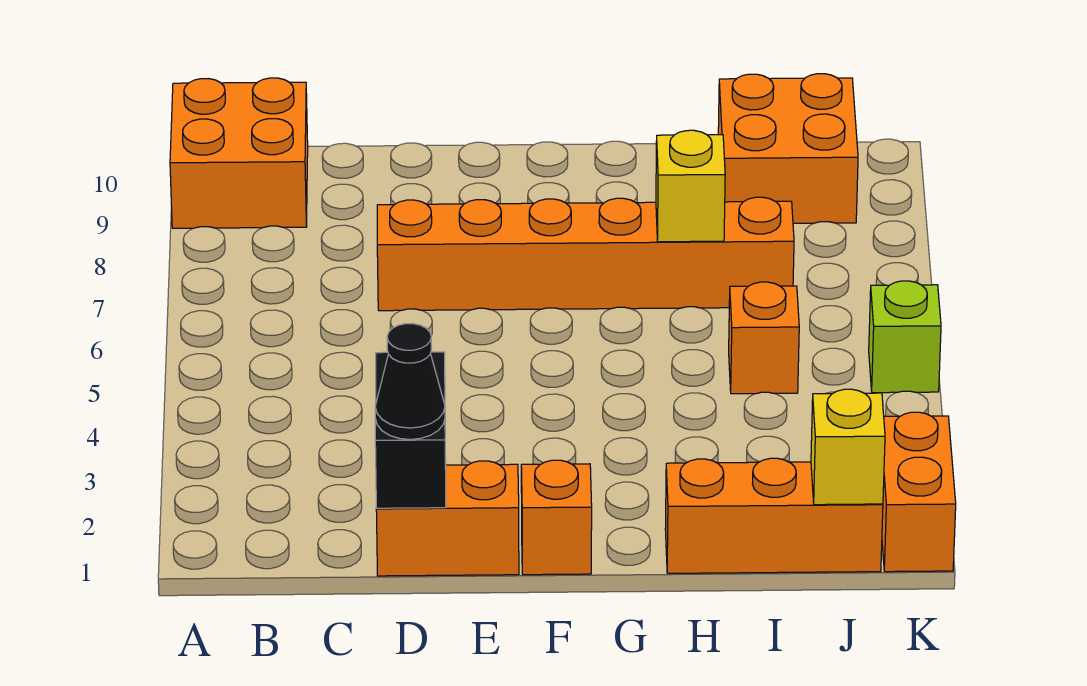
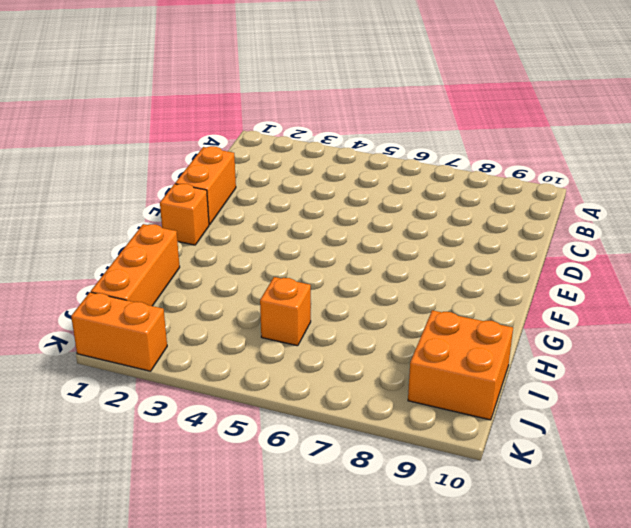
none -> orange 2x2 brick [170,78,308,228]
none -> orange 1x6 brick [377,197,794,311]
none -> lime 1x1 brick [869,281,941,393]

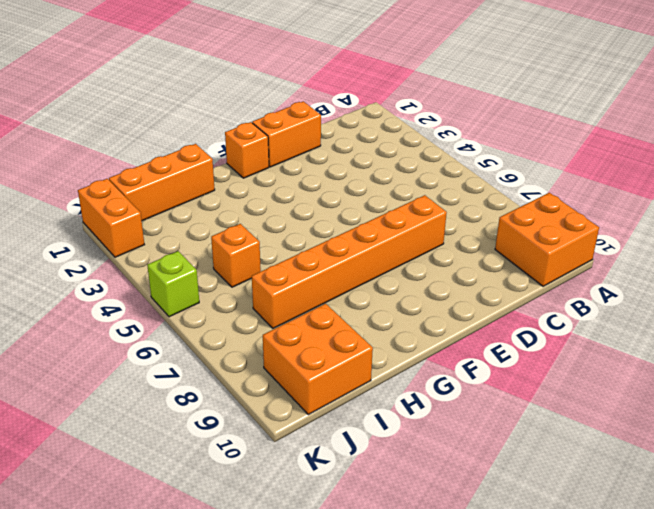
none -> black 1x2 brick [375,352,446,508]
none -> yellow 1x1 brick [656,130,725,242]
none -> yellow 1x1 brick [811,389,885,505]

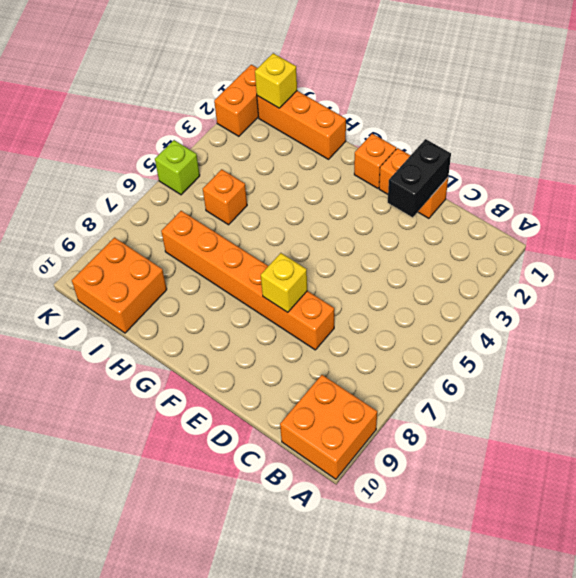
yellow 1x1 brick [261,253,307,312] -> yellow 1x1 brick moved to [656,130,725,242]
none -> black 1x1 cone [375,324,445,439]

